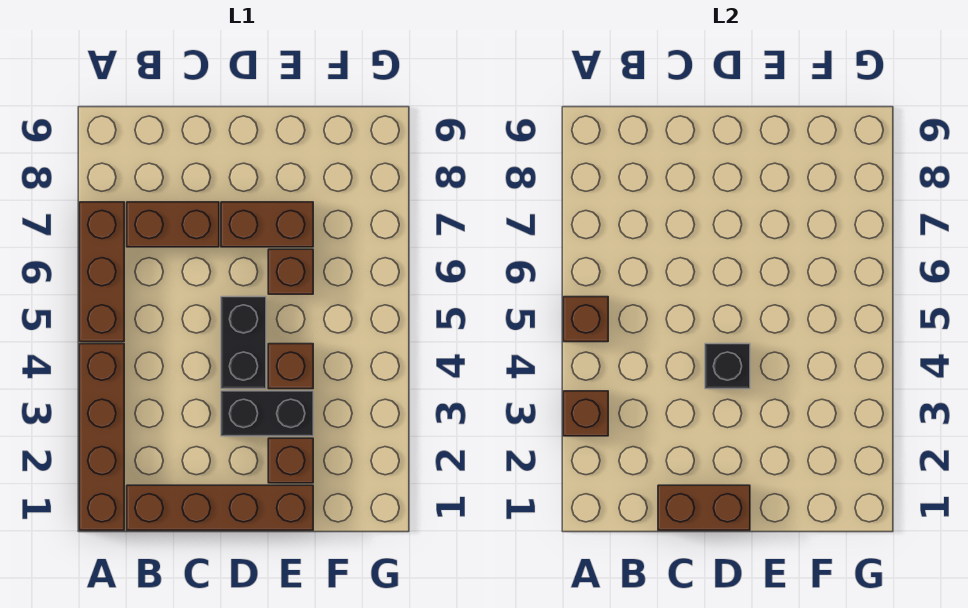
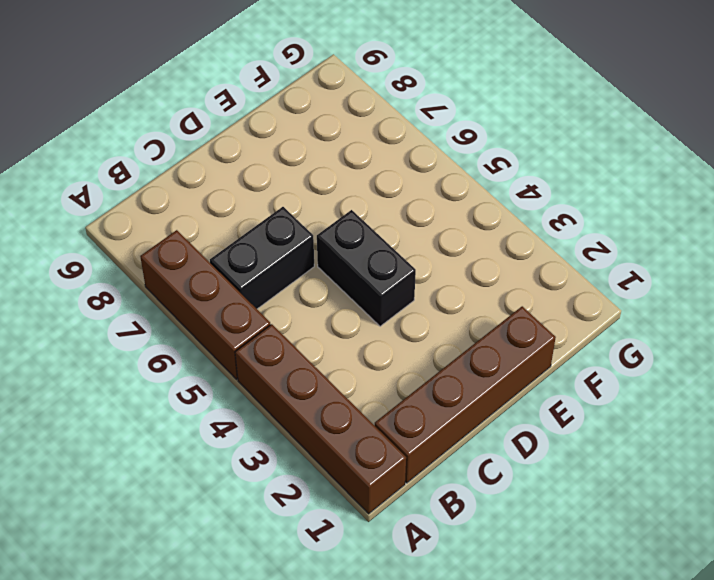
black 1x2 brick [210,207,314,309] -> black 1x2 brick moved to [221,391,313,436]
none -> brown 1x2 brick [127,202,219,247]
none -> brown 1x2 brick [221,202,313,247]
none -> brown 1x1 brick [268,438,313,483]

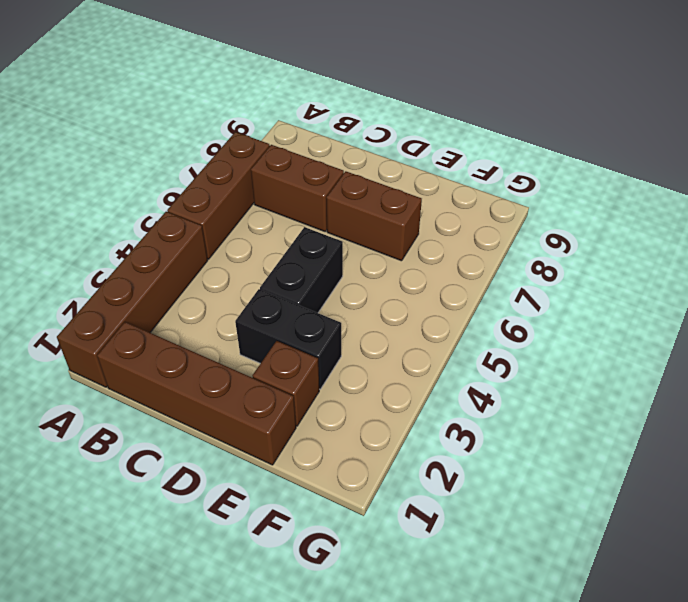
none -> brown 1x1 brick [268,344,313,389]
none -> brown 1x1 brick [268,249,313,294]
none -> brown 1x1 brick [563,391,608,436]

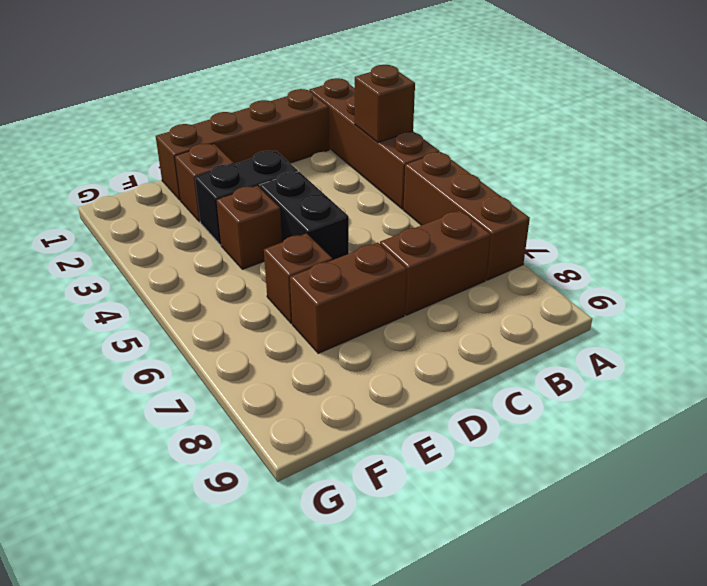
none -> brown 1x1 brick [563,297,608,342]
none -> brown 1x2 brick [658,485,750,530]
none -> black 1x1 brick [705,344,750,389]

